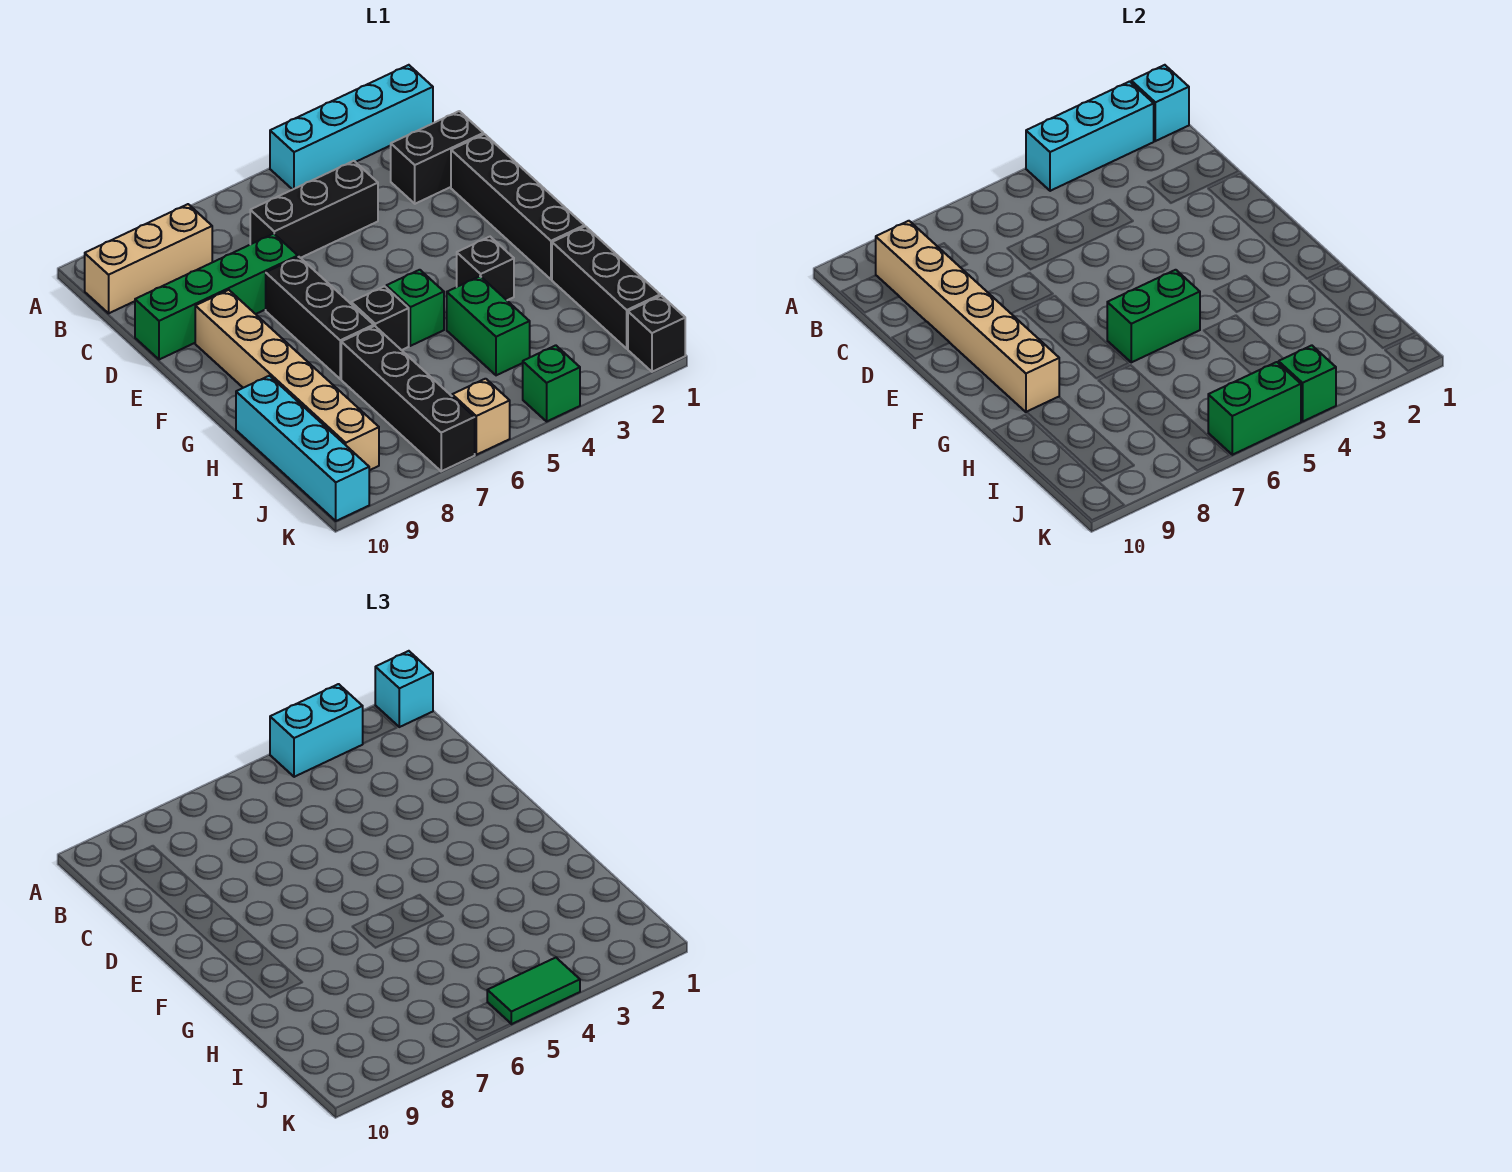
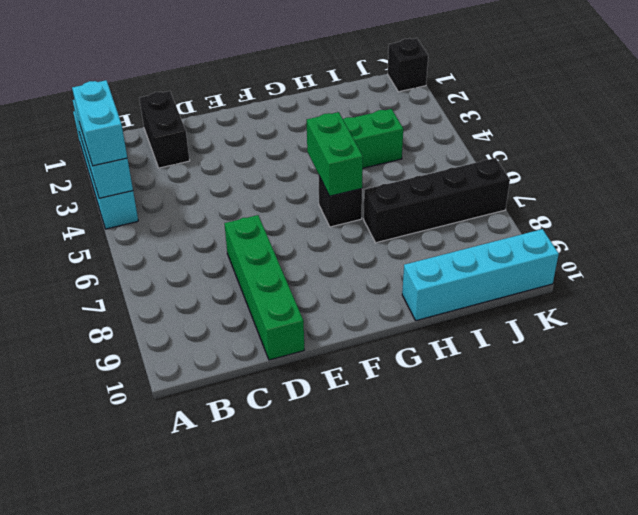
none -> tan 1x3 brick [85,204,212,313]
none -> black 1x3 brick [250,161,378,258]
none -> black 1x4 brick [451,134,584,279]

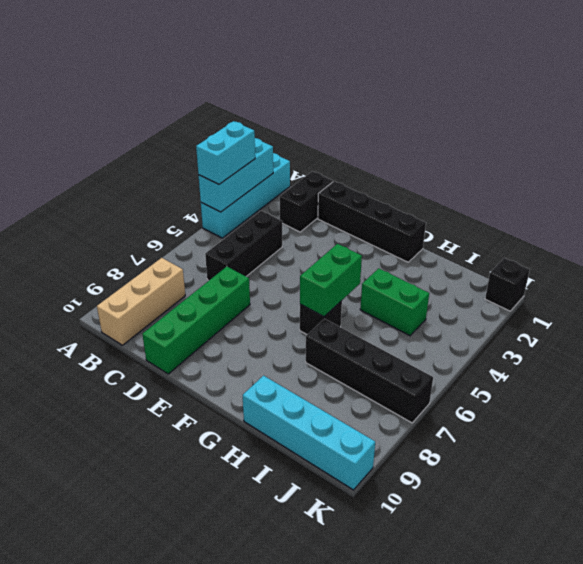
none -> black 1x3 brick [266,257,374,379]
none -> tan 1x6 brick [195,290,379,470]
none -> black 1x1 brick [457,237,514,300]

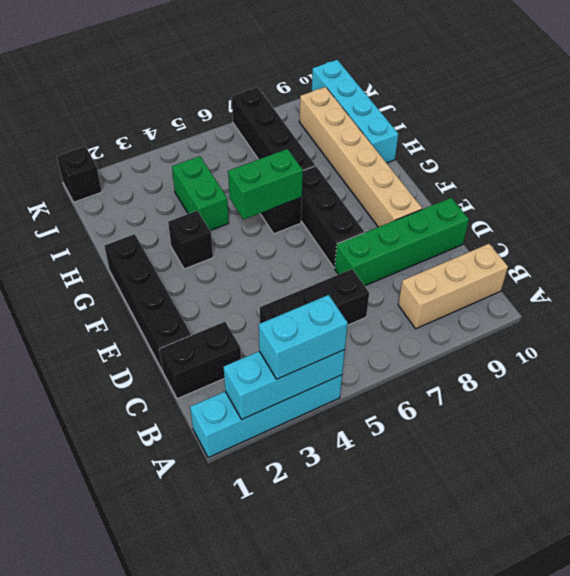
none -> green 1x1 brick [386,270,444,346]
none -> black 1x3 brick [552,226,660,349]
none -> green 1x1 brick [523,345,580,421]

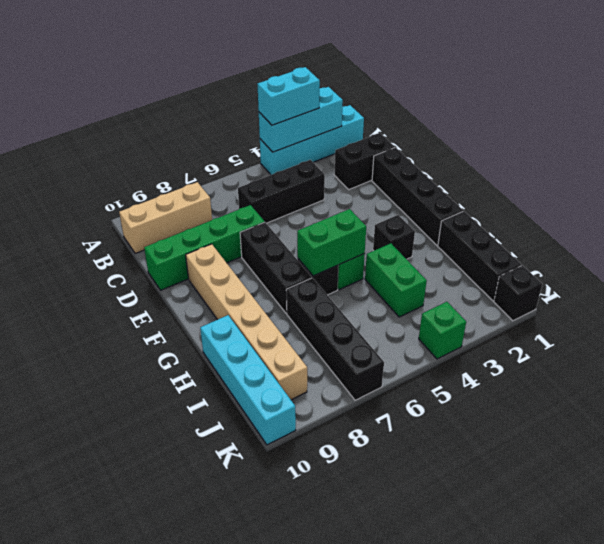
none -> tan 1x1 brick [452,379,510,455]
none -> cyan 1x1 brick [1131,65,1189,141]
none -> tan 1x6 brick [876,221,1059,412]

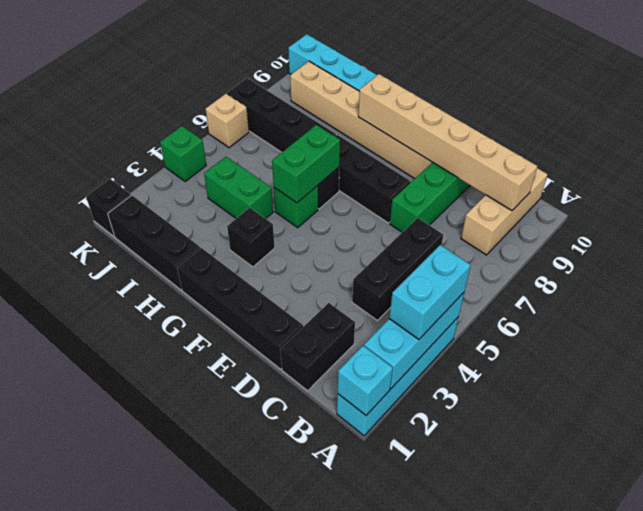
none -> green 1x1 brick [1278,345,1336,421]
none -> green 1x2 brick [1208,362,1301,455]
none -> cyan 1x1 brick [375,651,433,727]

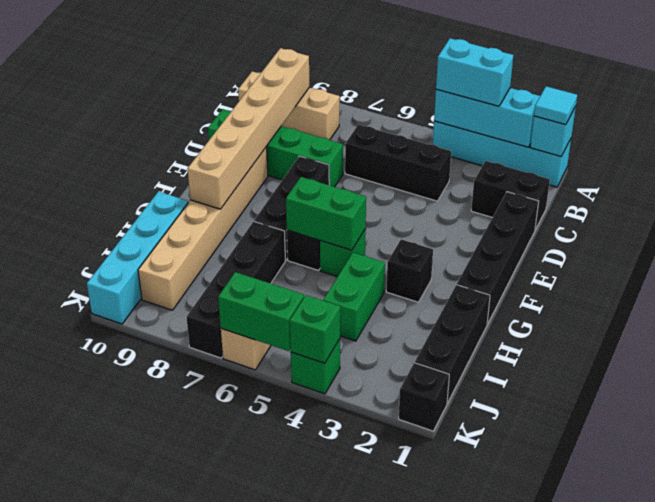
cyan 1x1 tile [534,86,577,125] -> cyan 1x1 brick [375,651,433,727]
none -> green 1x2 tile [487,958,580,1024]

